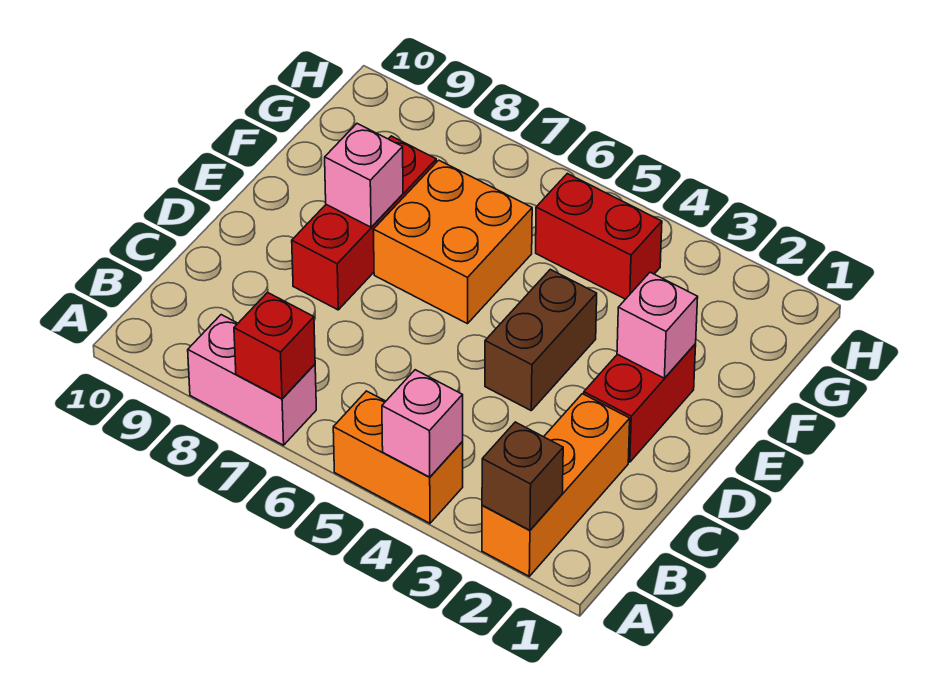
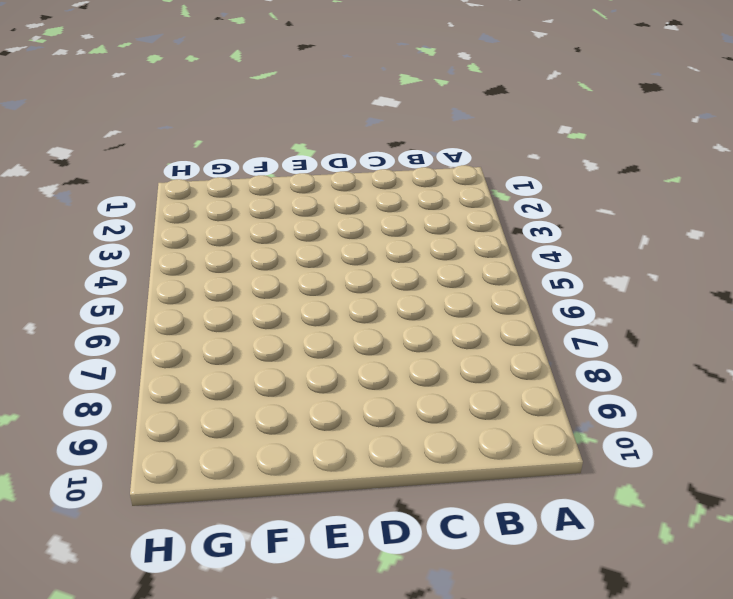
none -> orange 1x3 brick [482,394,630,576]
none -> orange 1x2 brick [333,391,463,523]
none -> pink 1x2 brick [188,315,316,445]

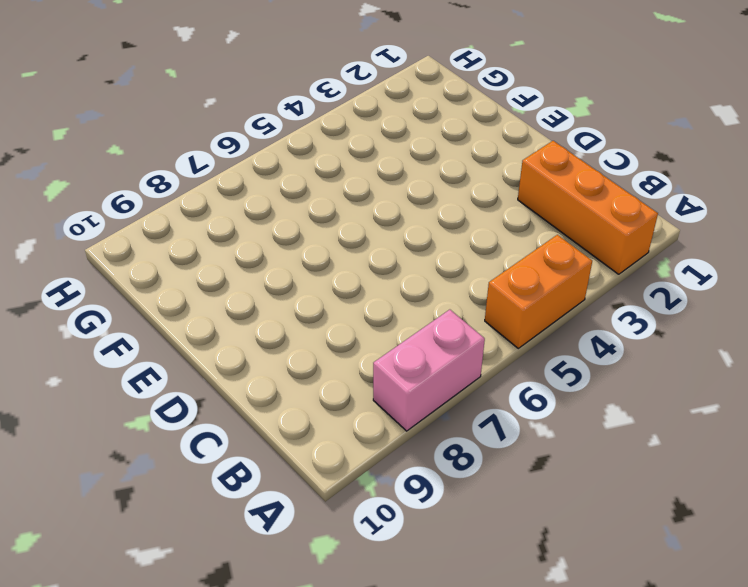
none -> red 1x2 brick [584,344,696,462]
none -> brown 1x2 brick [485,269,597,410]
none -> red 1x3 brick [292,136,436,310]

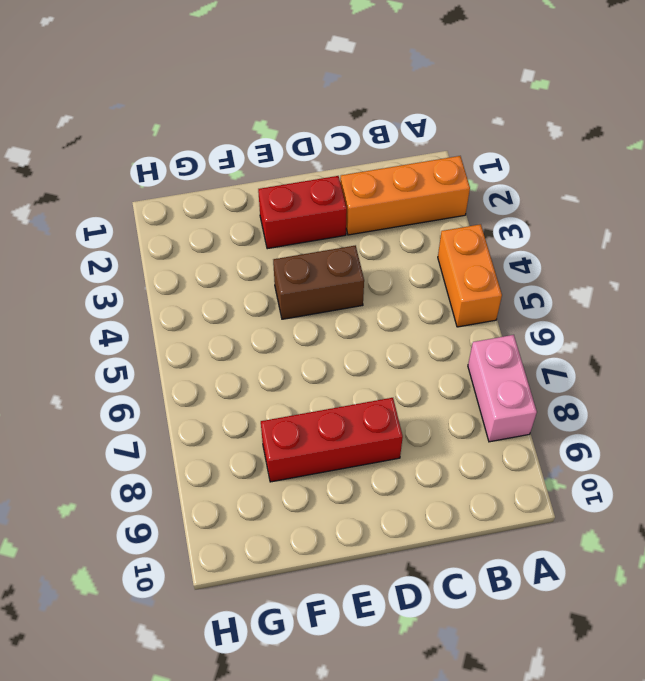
none -> orange 2x2 brick [373,160,532,324]
none -> red 1x2 brick [536,174,662,299]
none -> brown 1x1 brick [482,422,563,530]

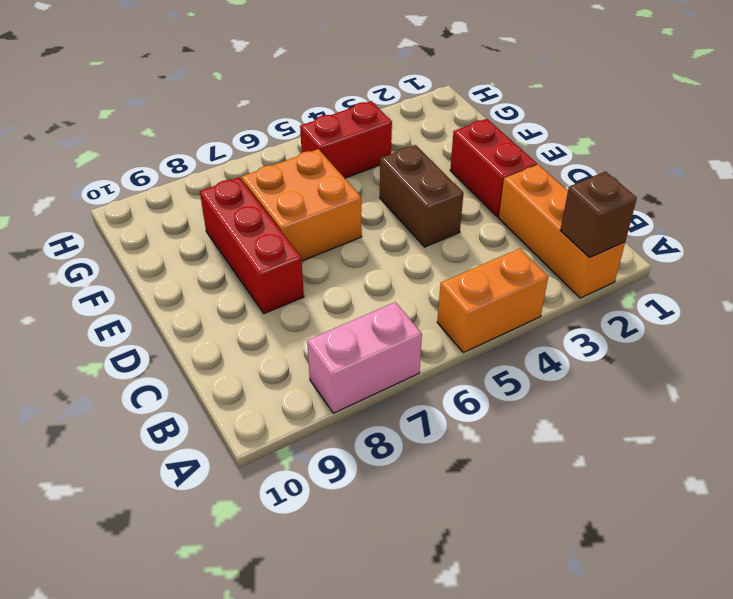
none -> pink 1x1 brick [382,370,463,477]
none -> red 1x1 brick [234,293,315,399]
none -> pink 1x1 brick [617,272,698,378]

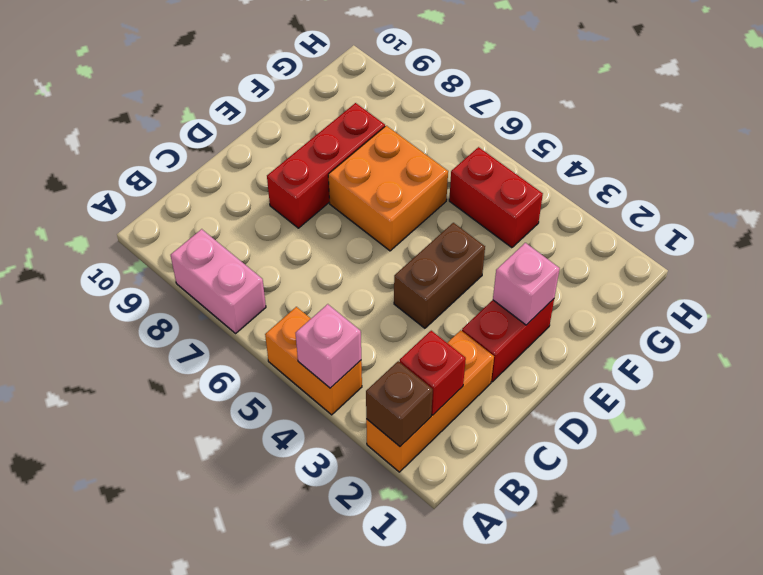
red 1x1 brick [400,331,466,415] -> red 1x1 brick moved to [234,293,315,399]
none -> pink 1x1 brick [325,124,403,227]

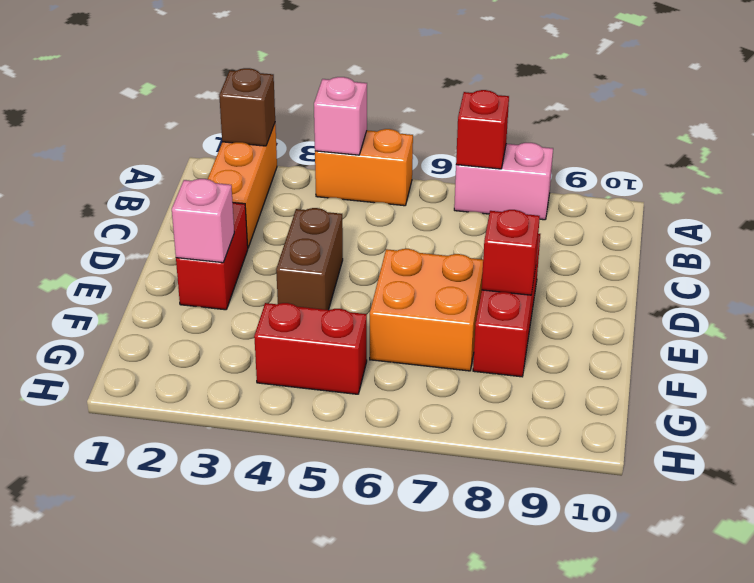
red 1x1 brick [482,210,540,295] -> pink 1x1 brick [325,124,403,227]

